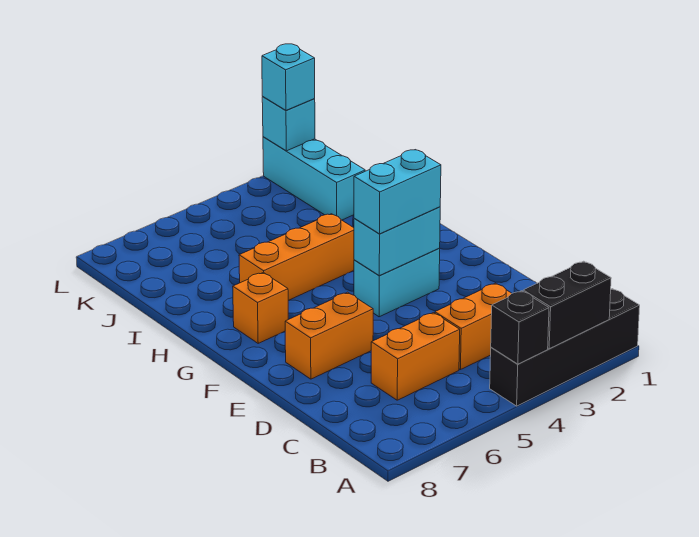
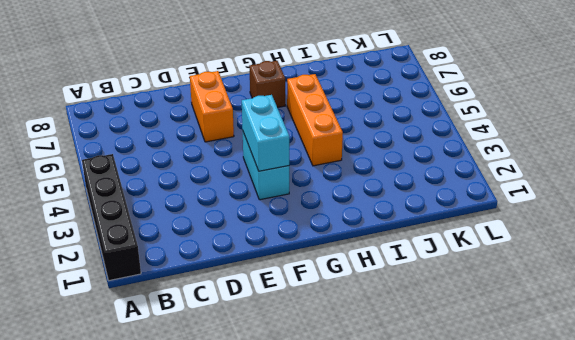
brown 1x1 brick [249,61,285,108] -> orange 1x1 brick [233,272,289,343]
none -> orange 1x2 brick [435,283,512,370]
none -> orange 1x2 brick [371,313,460,400]
none -> cyan 1x3 brick [263,137,365,220]

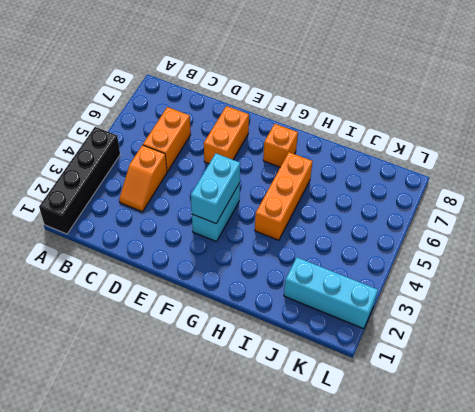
orange 1x2 slope [119,145,167,212] -> orange 1x2 brick [435,283,512,370]
none -> black 1x2 brick [523,261,611,349]
none -> black 1x1 brick [491,291,549,364]
none -> cyan 1x1 brick [262,97,315,151]

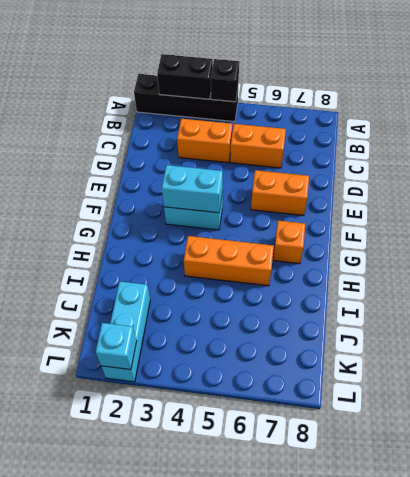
none -> cyan 1x2 brick [354,150,441,234]
none -> cyan 1x1 brick [262,44,315,111]

